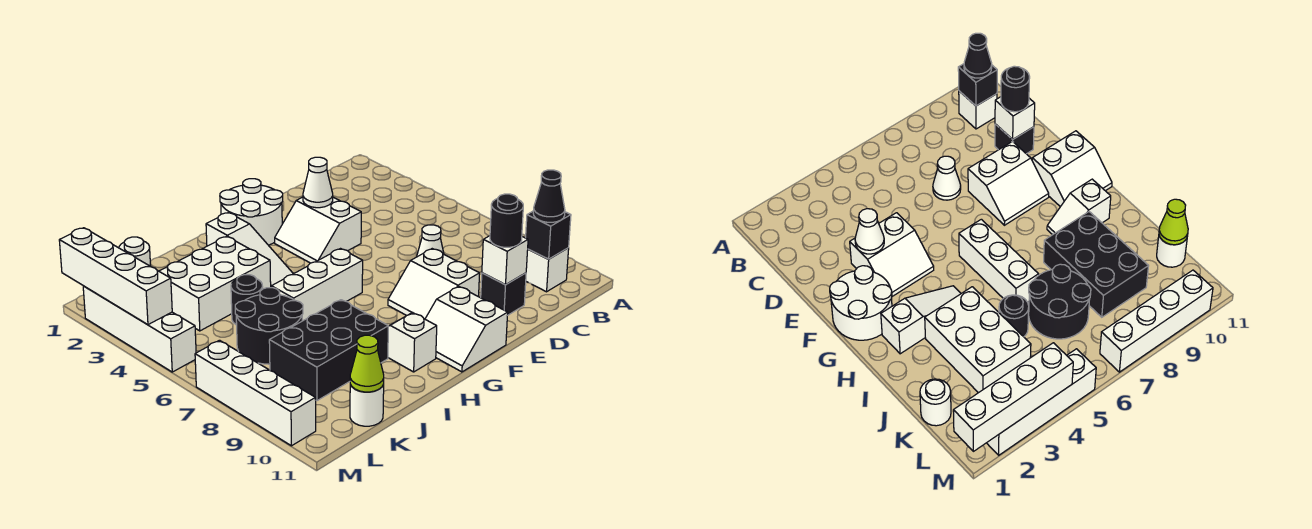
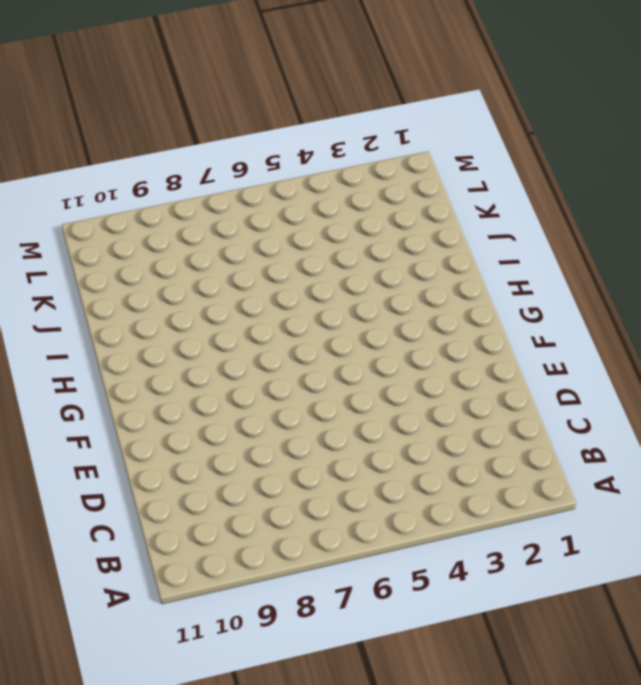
none -> white 1x1 brick [526,248,569,292]
none -> white 1x1 cone [417,225,444,257]
none -> black 1x1 brick [481,273,526,316]

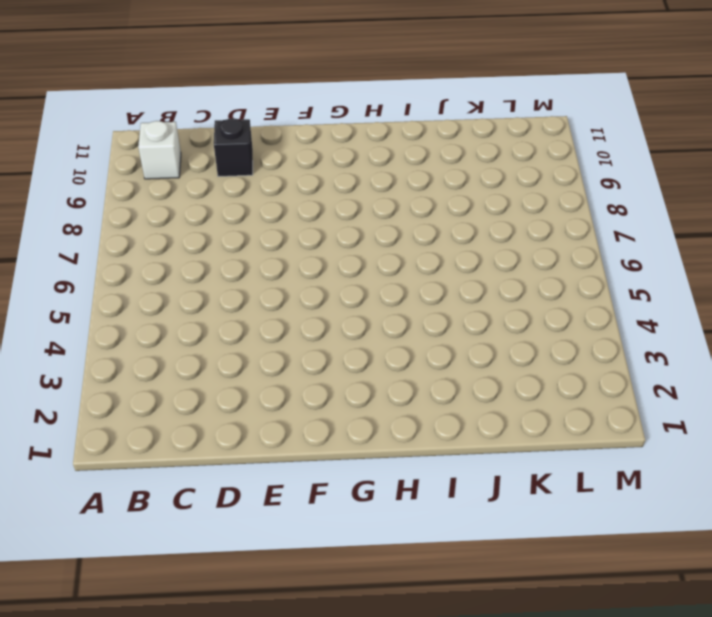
none -> white 1x1 cone [417,225,444,257]
none -> white 2x2 slope [275,197,361,263]
none -> white 2x2 slope [388,249,480,319]

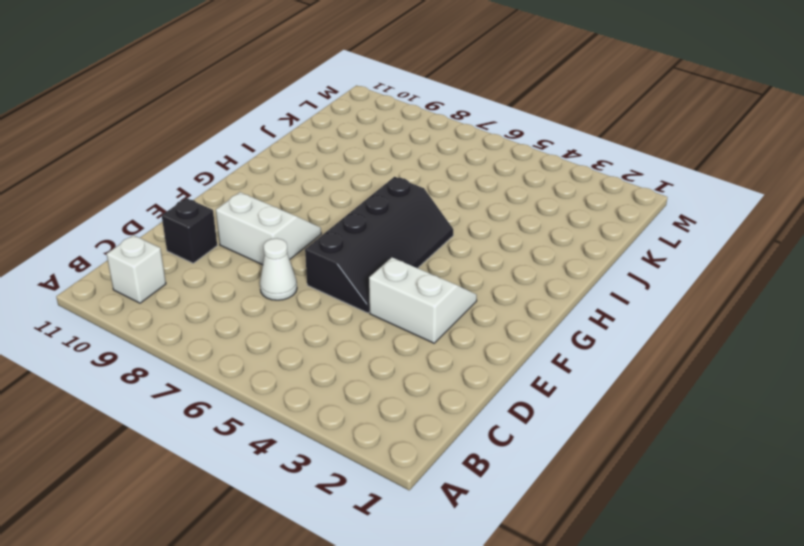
black 2x4 slope [305,177,453,313] -> white 1x3 brick [271,249,363,321]
none -> white 2x2 round brick [220,179,283,245]
none -> white 2x2 slope [425,286,508,372]
none -> white 1x3 slope [206,213,293,286]

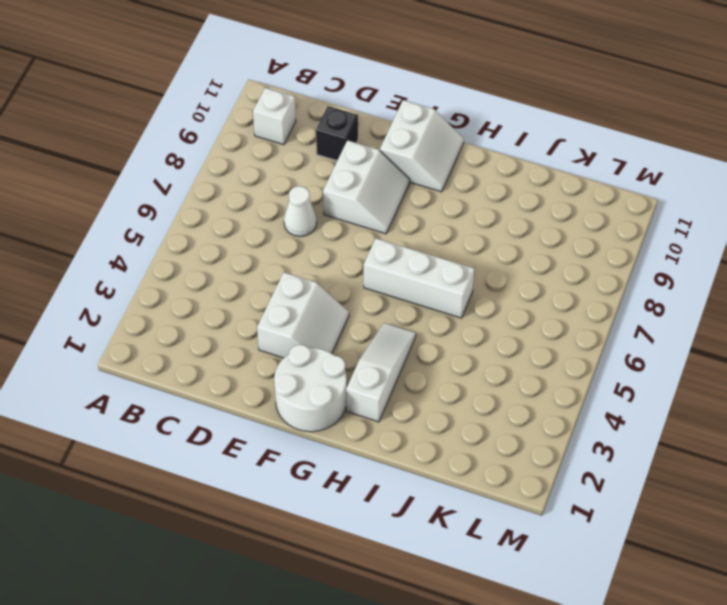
none -> white 1x2 slope [388,313,437,372]
none -> white 2x3 brick [159,236,271,331]
none -> black 2x3 brick [269,300,388,401]

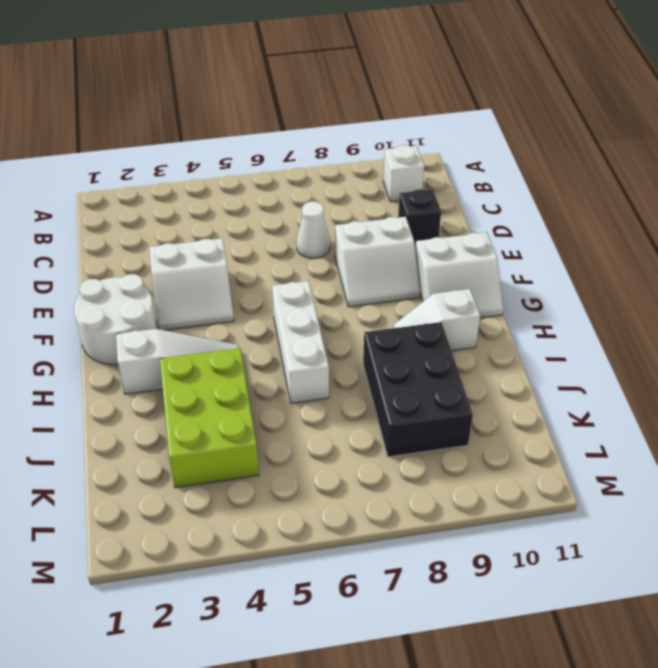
lime 2x3 brick [160,348,259,488] -> white 2x3 brick [159,236,271,331]
none -> black 1x1 round brick [231,275,263,325]
none -> black 2x2 round brick [235,288,303,364]
none -> white 1x1 round brick [119,237,151,266]

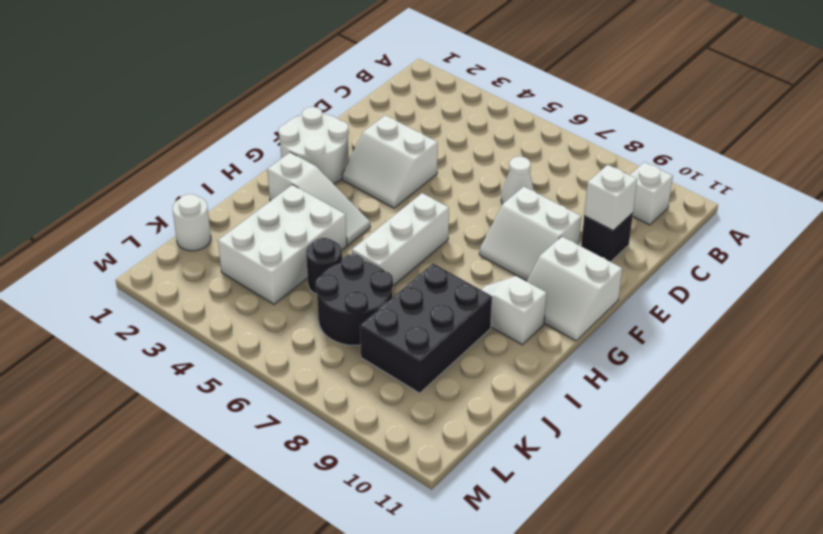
none -> white 1x1 round brick [350,385,384,426]
none -> white 1x4 brick [83,286,196,372]
none -> white 1x4 brick [195,340,316,446]

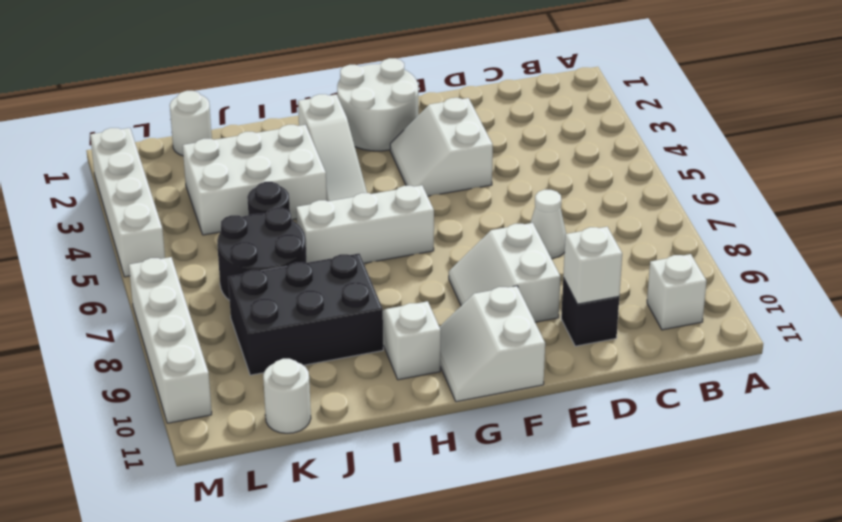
none -> black 1x1 brick [526,211,571,259]
none -> white 1x1 cone [303,157,333,208]
none -> lime 1x1 cone [350,335,384,392]

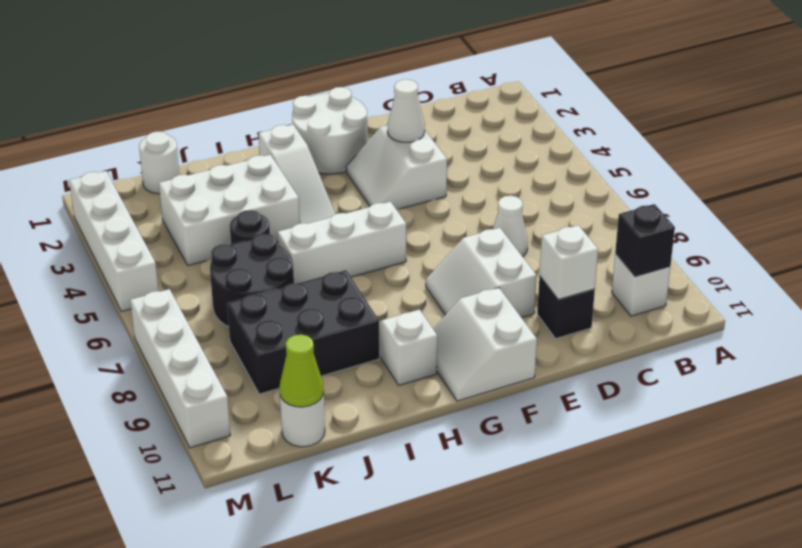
none -> white 1x4 brick [59,228,172,325]
none -> black 1x1 cone [533,170,565,222]
none -> black 1x1 round brick [490,194,523,247]

